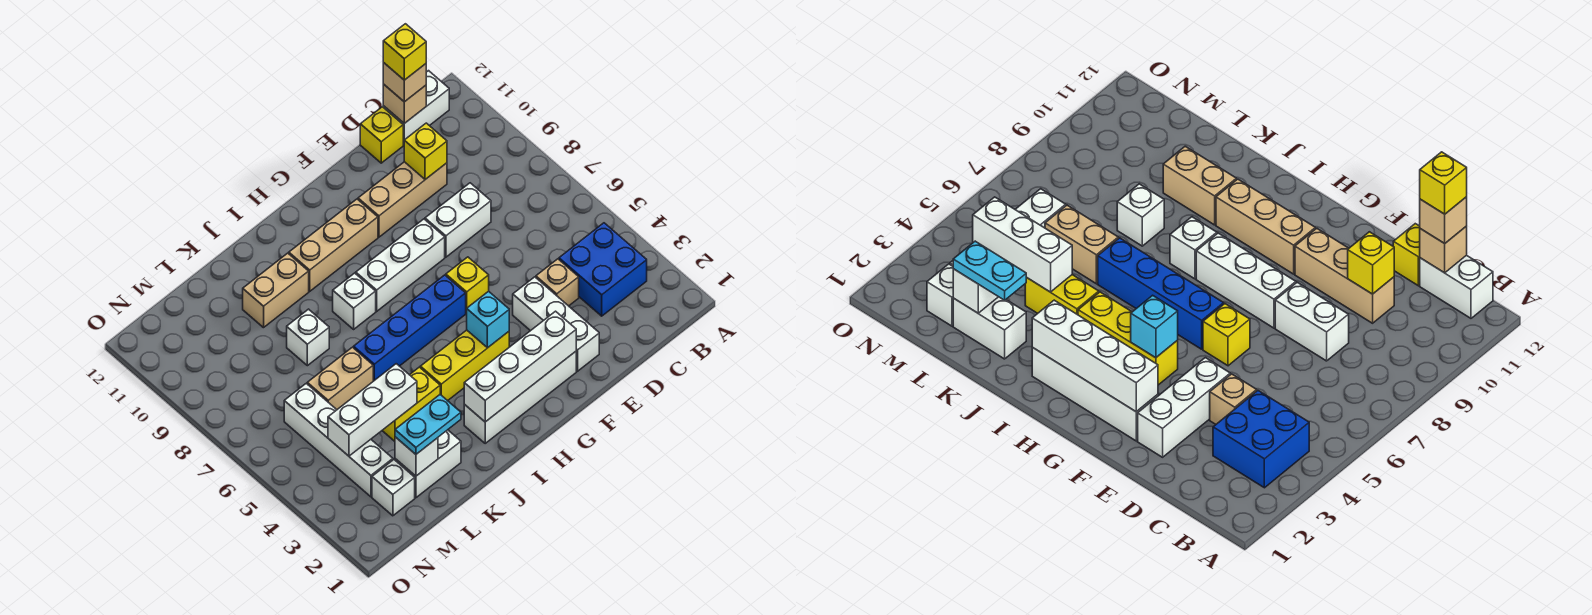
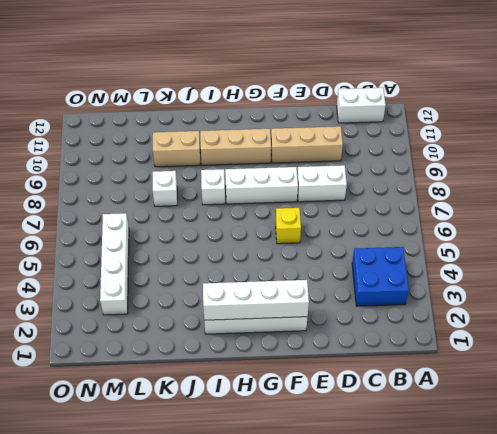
none -> tan 1x1 brick [536,259,579,306]
none -> yellow 1x1 brick [360,107,403,163]
none -> white 1x3 brick [513,277,599,371]
none -> yellow 1x3 brick [420,330,509,401]

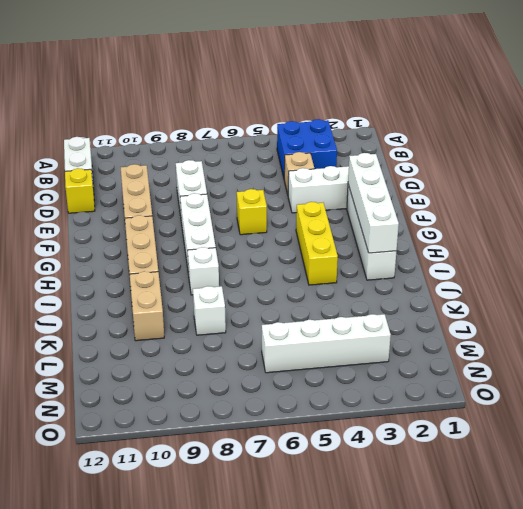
none -> blue 1x4 brick [353,275,466,381]
none -> yellow 1x2 brick [382,367,440,441]
none -> white 1x2 brick [395,430,461,498]
none -> tan 1x2 brick [307,347,373,410]

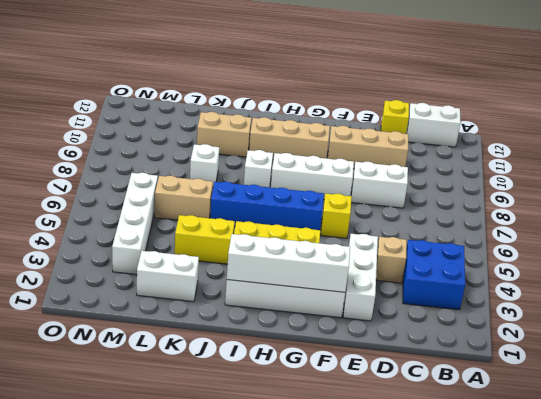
none -> white 1x1 brick [372,460,415,516]
none -> tan 1x1 brick [383,84,426,123]
none -> yellow 1x1 brick [404,123,447,179]
none -> cyan 1x1 brick [467,291,509,348]

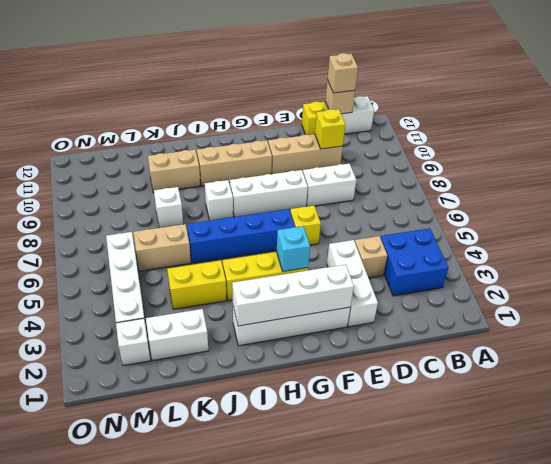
none -> white 1x3 brick [328,364,417,456]
none -> white 1x1 brick [395,437,438,476]
none -> cyan 1x2 plate [395,395,461,454]
none -> yellow 1x1 brick [383,24,426,80]

